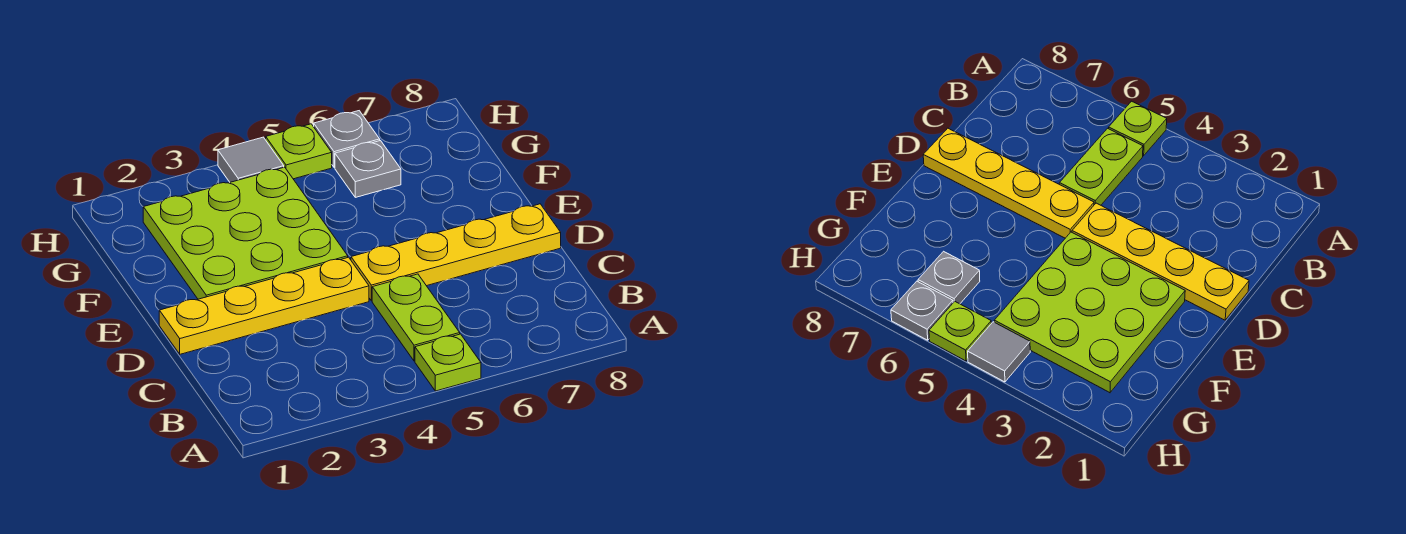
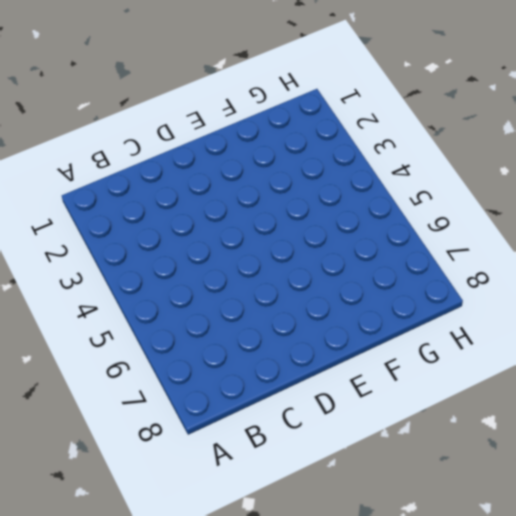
none -> lime 1x1 plate [415,334,481,391]
none -> lime 1x2 plate [372,274,460,361]

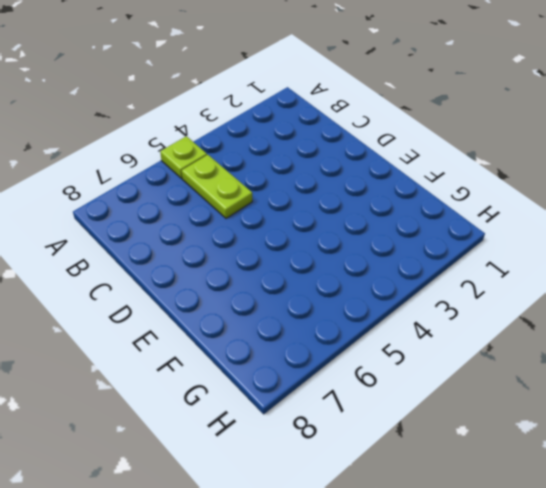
none -> yellow 1x4 plate [159,257,369,354]
none -> yellow 1x4 plate [351,204,561,301]

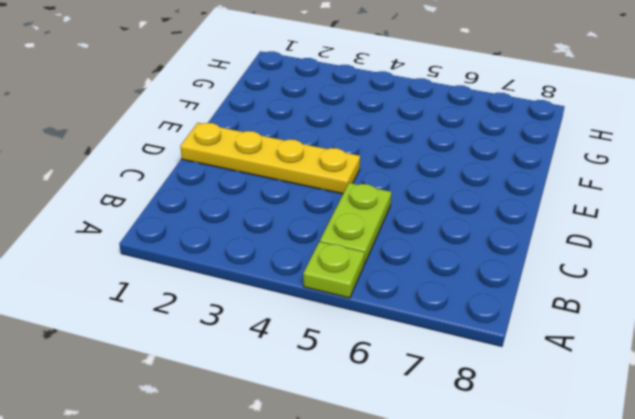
none -> yellow 1x4 plate [351,204,561,301]
none -> lime 3x3 plate [143,167,348,299]

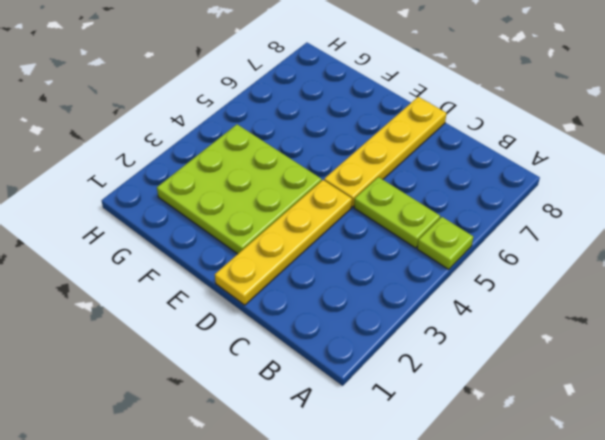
none -> grey 1x1 plate [335,141,401,197]
none -> grey 1x1 tile [218,137,284,182]

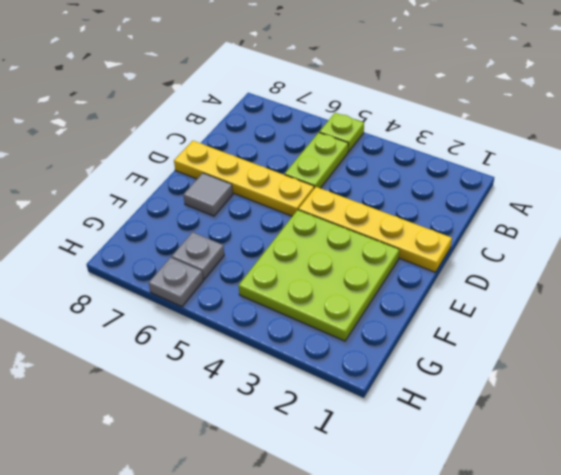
grey 1x1 tile [183,173,233,216] -> grey 1x1 tile moved to [218,137,284,182]
none -> lime 1x1 plate [266,124,332,179]

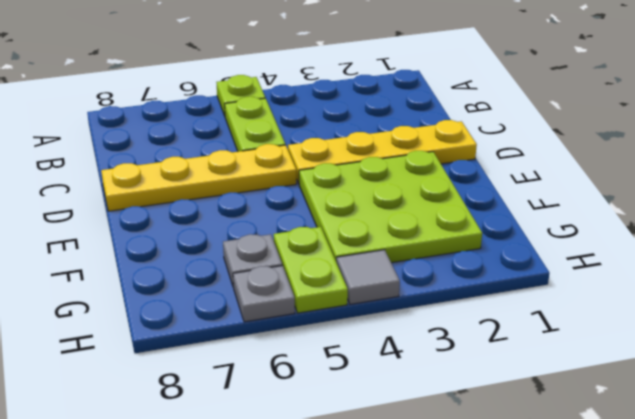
lime 1x2 plate [274,227,348,313] -> lime 1x1 plate [266,124,332,179]

